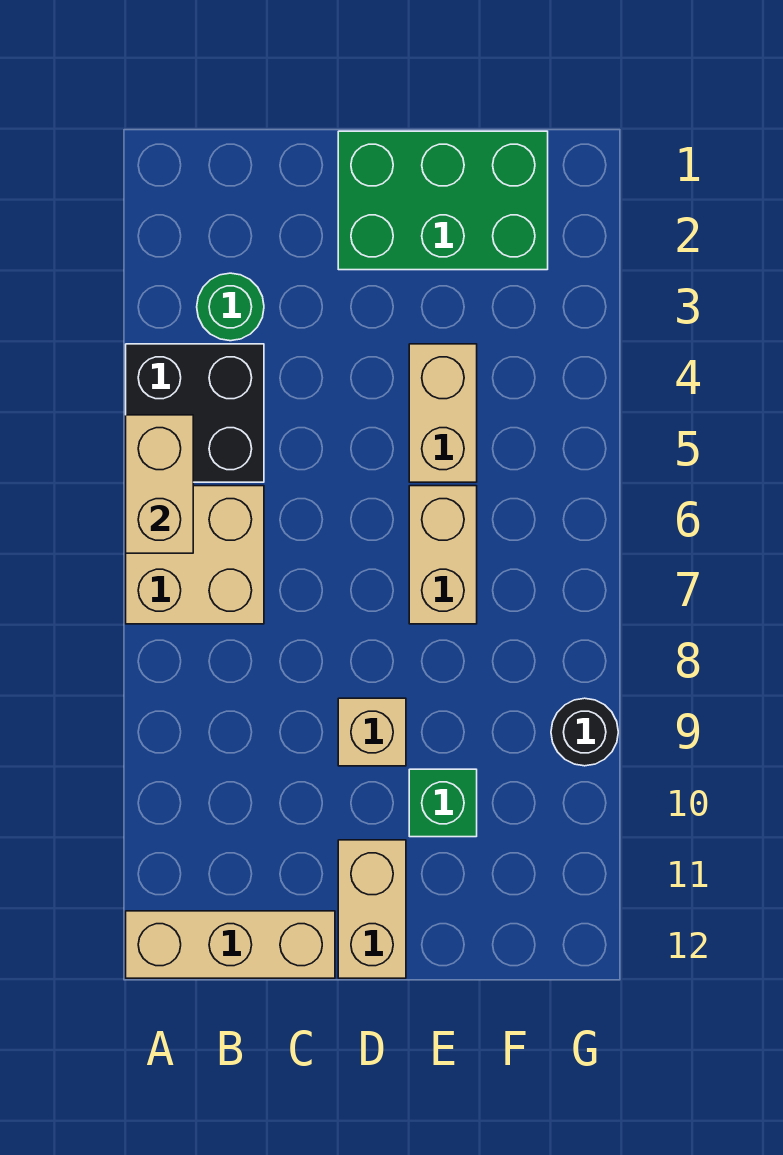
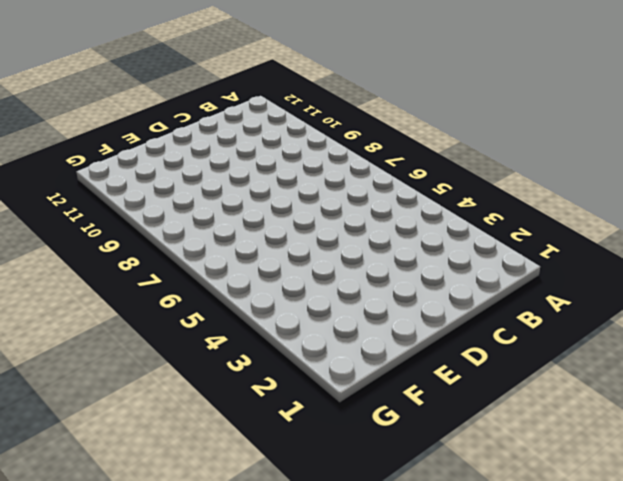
none -> black 2x2 brick [126,344,264,482]
none -> tan 2x2 brick [126,486,264,624]
none -> tan 1x3 brick [126,911,335,978]

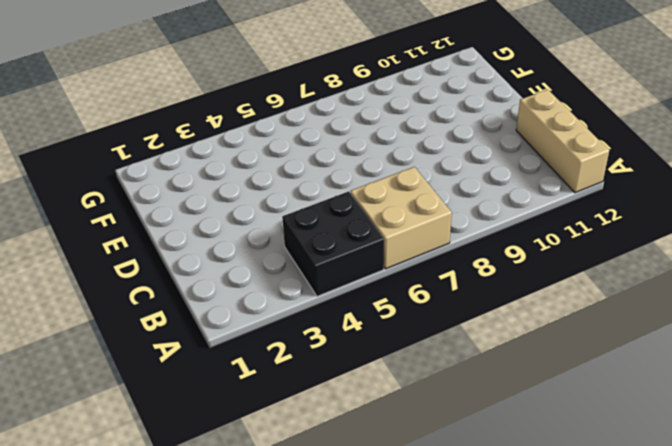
none -> green 1x1 round brick [197,273,264,341]
none -> green 2x3 brick [338,131,548,270]
none -> tan 1x1 brick [338,698,406,766]

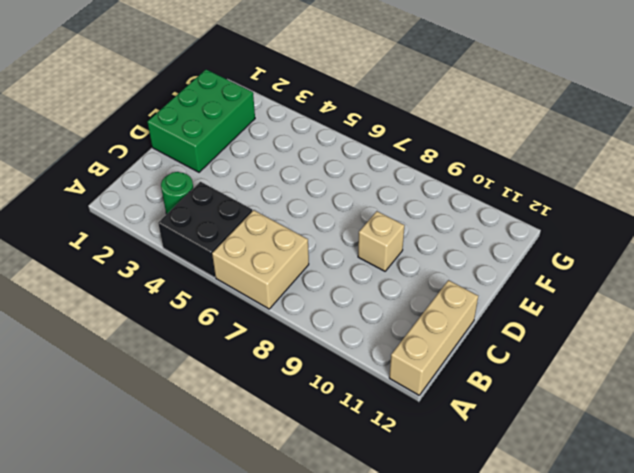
none -> tan 1x2 brick [338,840,406,978]
none -> tan 1x2 brick [409,344,477,482]
none -> tan 1x2 brick [409,486,477,624]

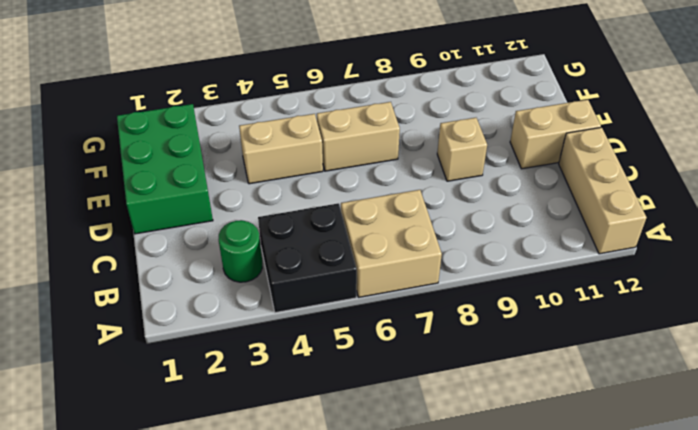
none -> green 1x1 brick [409,769,477,837]
none -> black 1x1 round brick [551,698,618,766]
none -> tan 1x2 brick [126,415,193,553]

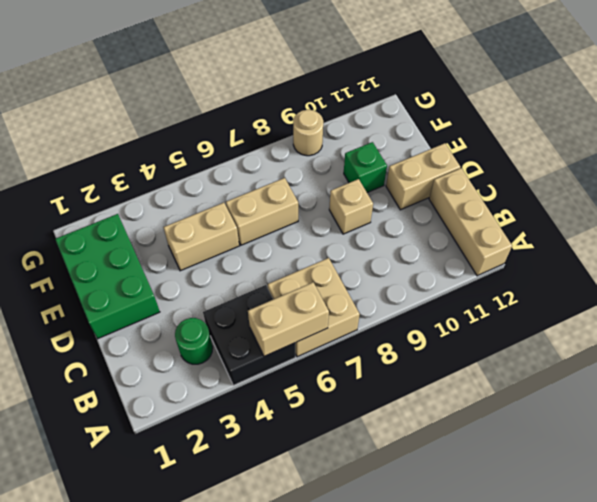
tan 1x1 round brick [293,110,323,156] -> black 1x1 round brick [551,698,618,766]

